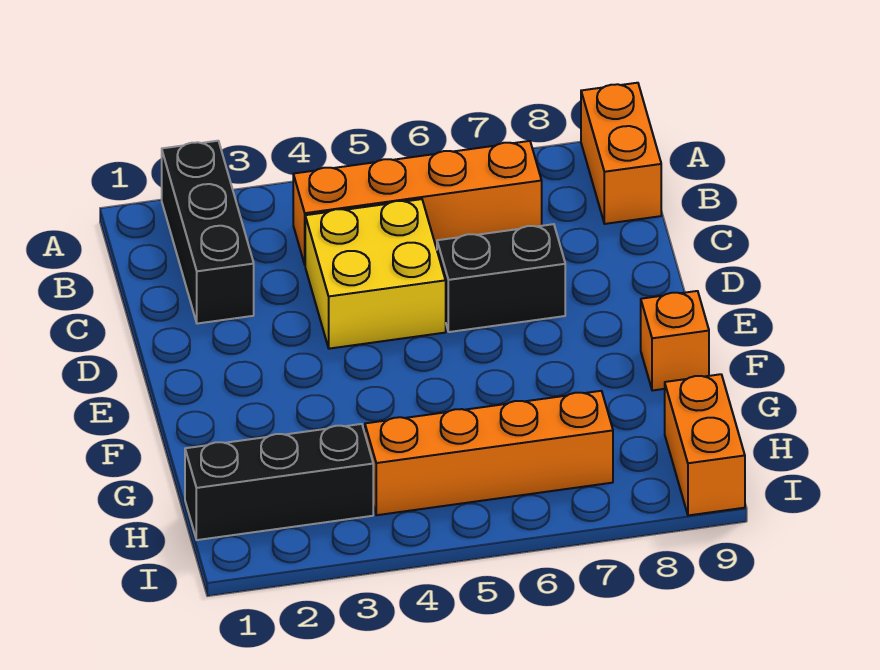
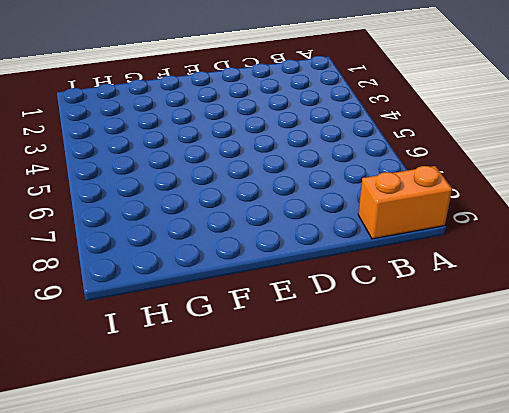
none -> black 1x3 brick [162,141,254,324]
none -> orange 1x4 brick [293,141,542,264]

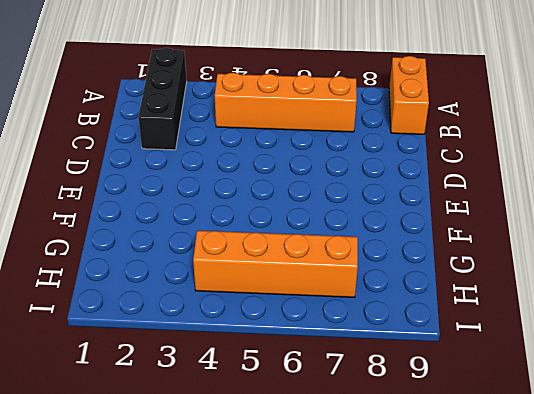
none -> yellow 2x2 brick [305,199,446,349]
none -> black 1x2 brick [437,224,565,332]

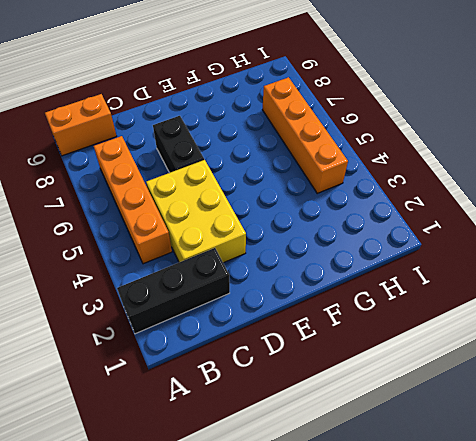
yellow 2x3 brick [146,160,246,263] -> yellow 2x2 brick [305,199,446,349]
none -> orange 1x1 brick [641,291,709,391]
none -> black 1x3 brick [185,424,373,540]

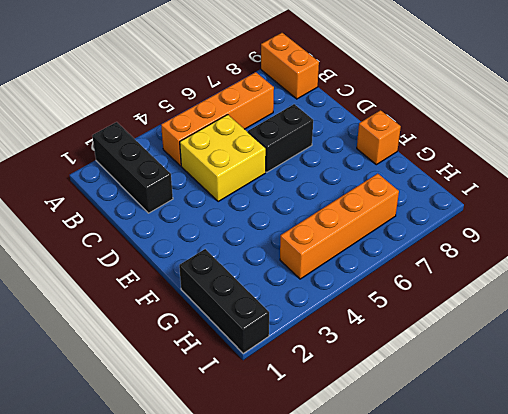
black 1x3 brick [179,249,269,353] -> black 1x3 brick turned to [185,424,373,540]
none -> orange 1x2 brick [665,374,745,515]

